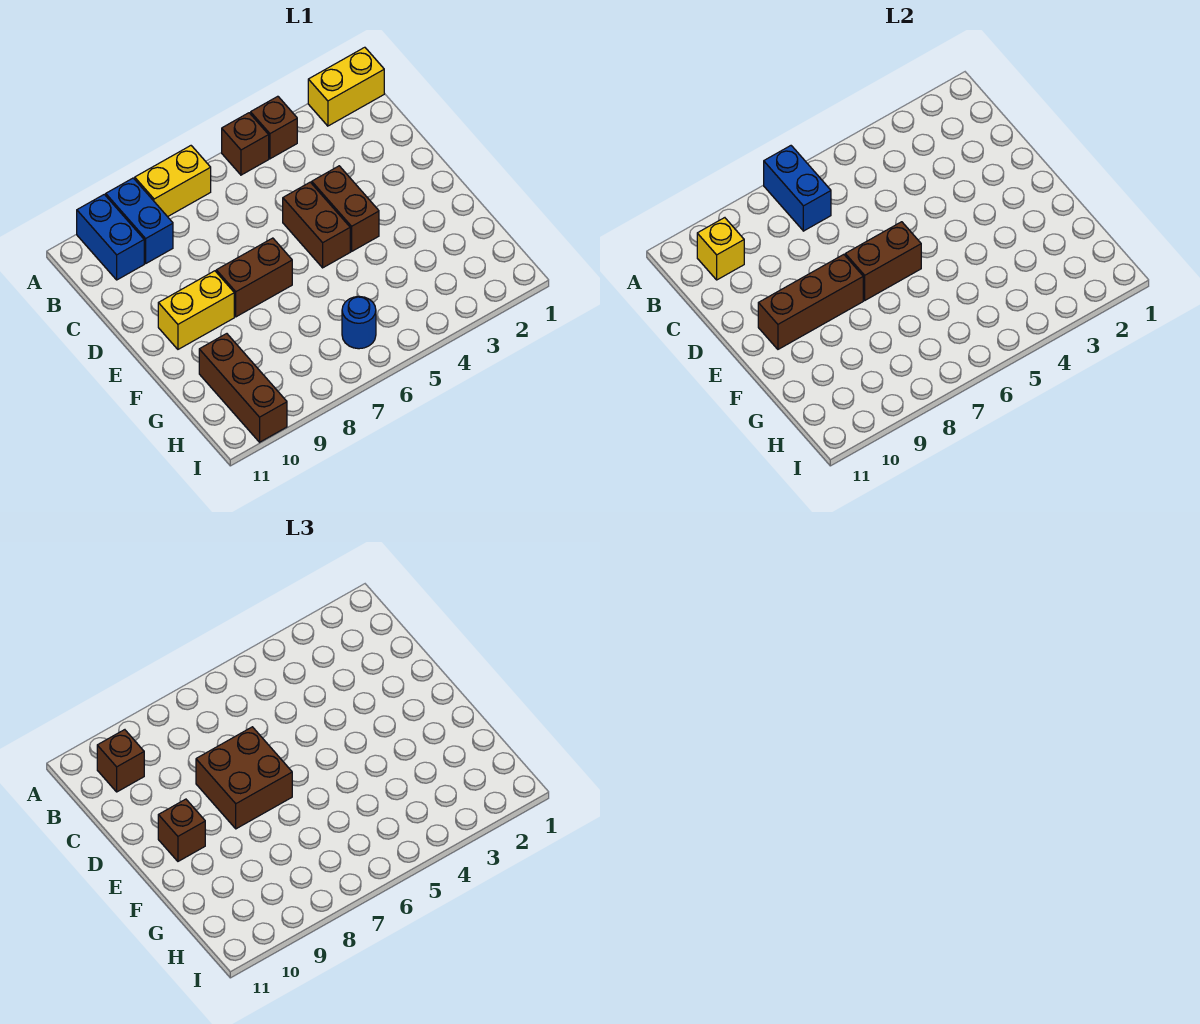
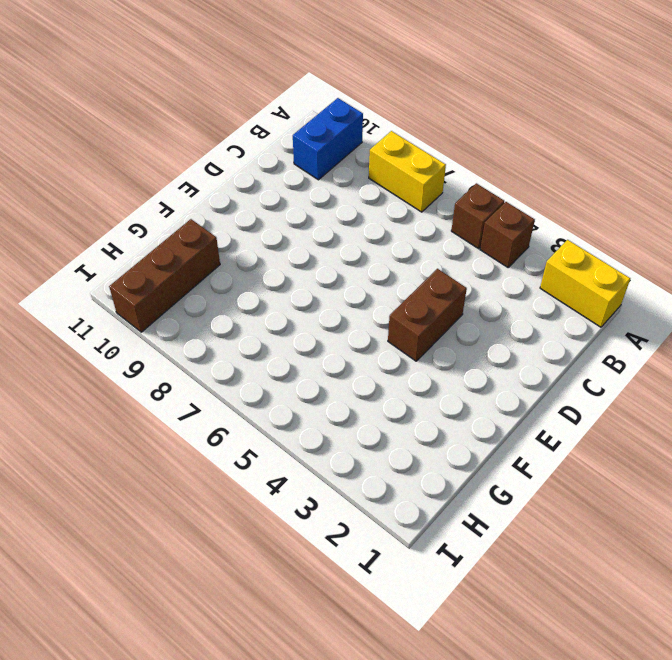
none -> blue 1x2 brick [106,178,173,263]
none -> brown 1x2 brick [283,182,350,268]
none -> brown 1x2 brick [216,238,292,317]

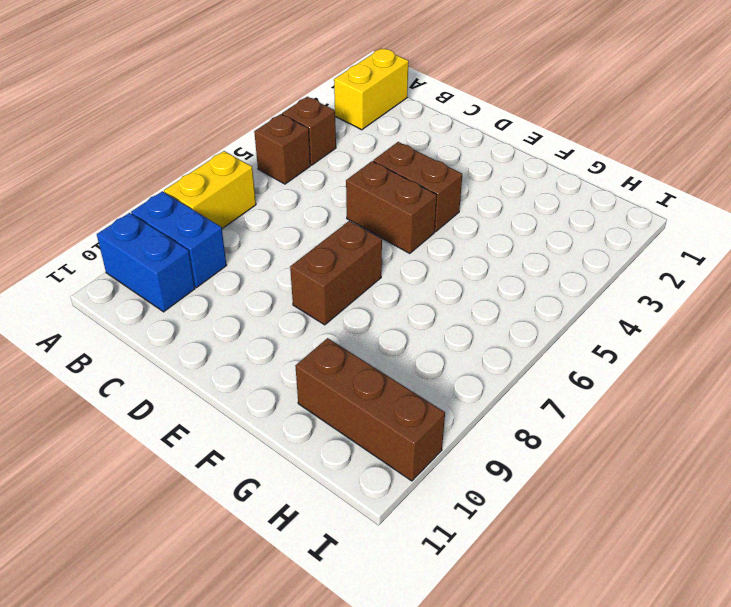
none -> yellow 1x2 brick [158,271,234,349]
none -> blue 1x1 round brick [342,296,376,349]
none -> blue 1x2 brick [764,146,831,231]

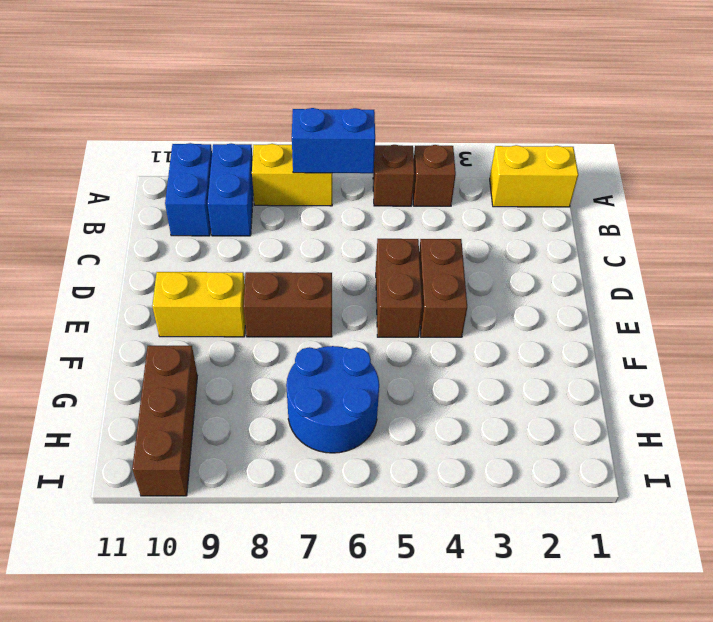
blue 1x2 brick [292,108,375,173] -> blue 1x2 brick turned to [764,146,831,231]
blue 2x2 round brick [286,346,379,453] -> blue 1x1 round brick [342,296,376,349]
none -> yellow 1x1 brick [697,218,744,280]
none -> brown 1x2 brick [845,222,921,300]
none -> brown 1x3 brick [758,254,863,349]

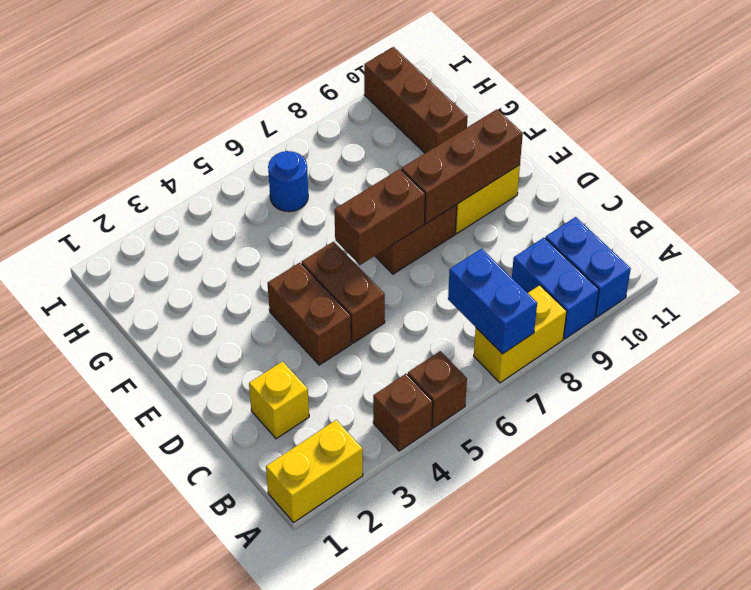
yellow 1x1 brick [249,361,309,439] -> yellow 1x1 brick moved to [697,218,744,280]
none -> brown 1x1 brick [97,730,144,792]
none -> brown 2x2 brick [196,727,292,829]
none -> brown 1x1 brick [158,799,205,861]

